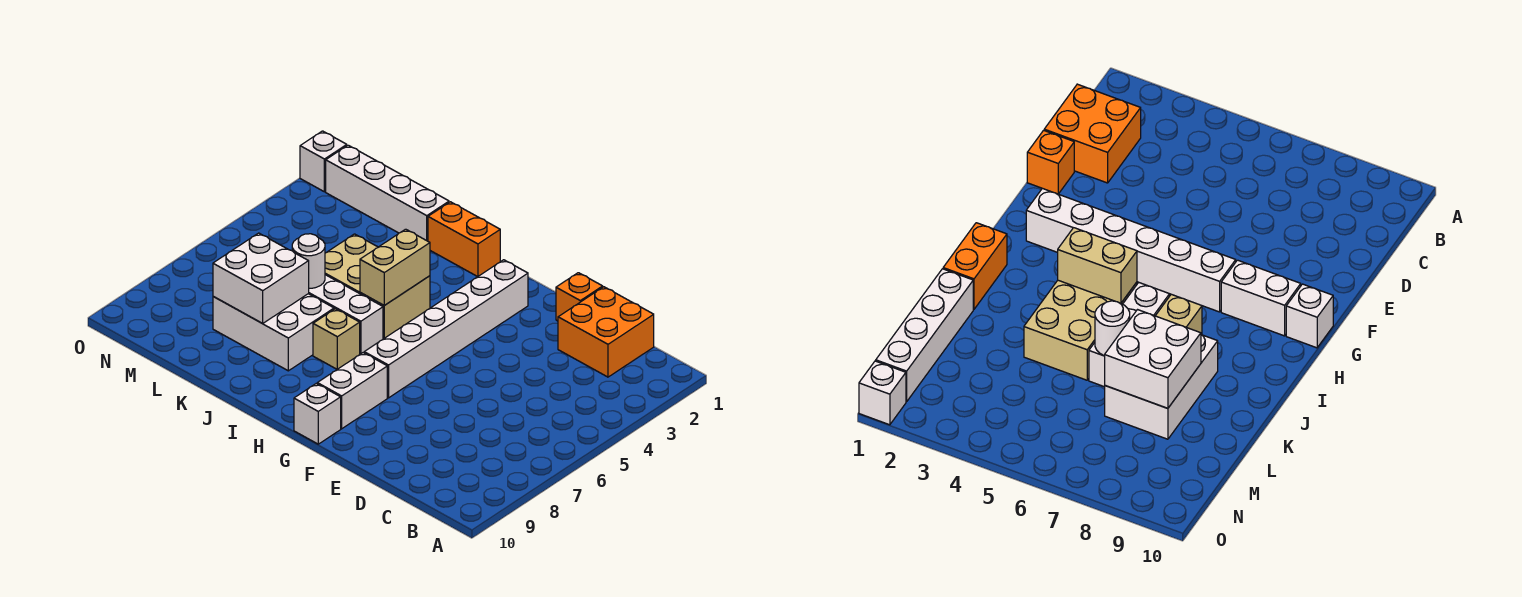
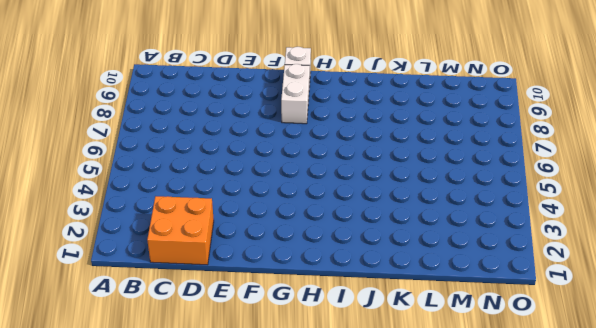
none -> orange 1x1 brick [556,273,603,321]
none -> white 1x6 brick [364,260,528,398]
none -> orange 1x2 brick [428,202,500,277]

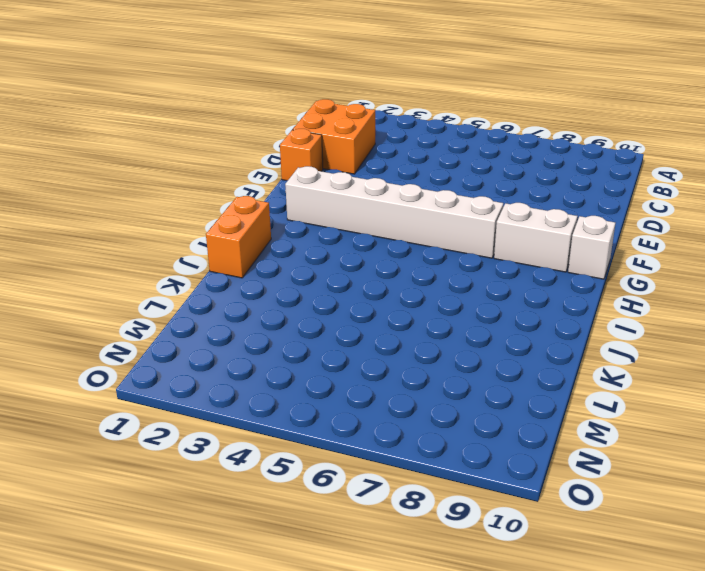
none -> tan 2x3 brick [325,234,430,338]
none -> white 1x3 brick [309,275,383,354]
none -> tan 1x1 brick [313,309,360,369]

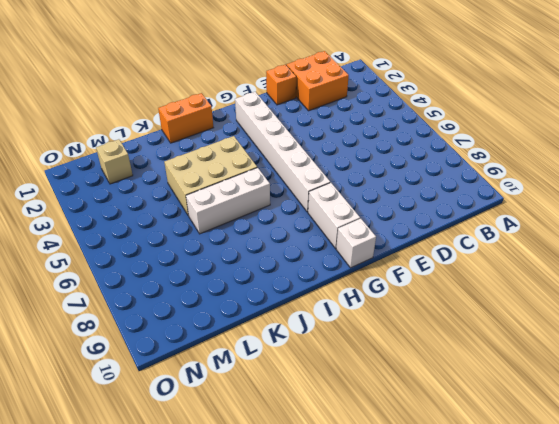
tan 1x1 brick [96,139,133,184] -> tan 1x1 brick moved to [313,309,360,369]
none -> white 2x3 brick [213,294,334,371]
none -> white 1x4 brick [326,145,449,241]
none -> white 1x1 brick [300,131,347,192]

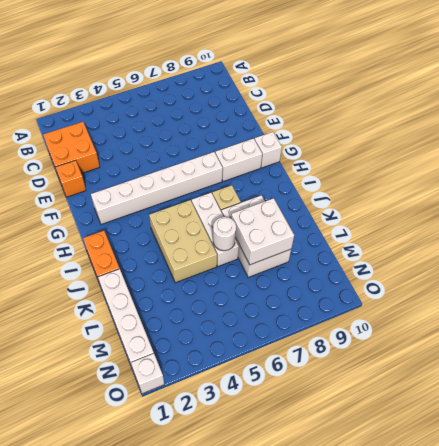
none -> tan 1x2 brick [360,229,430,305]

